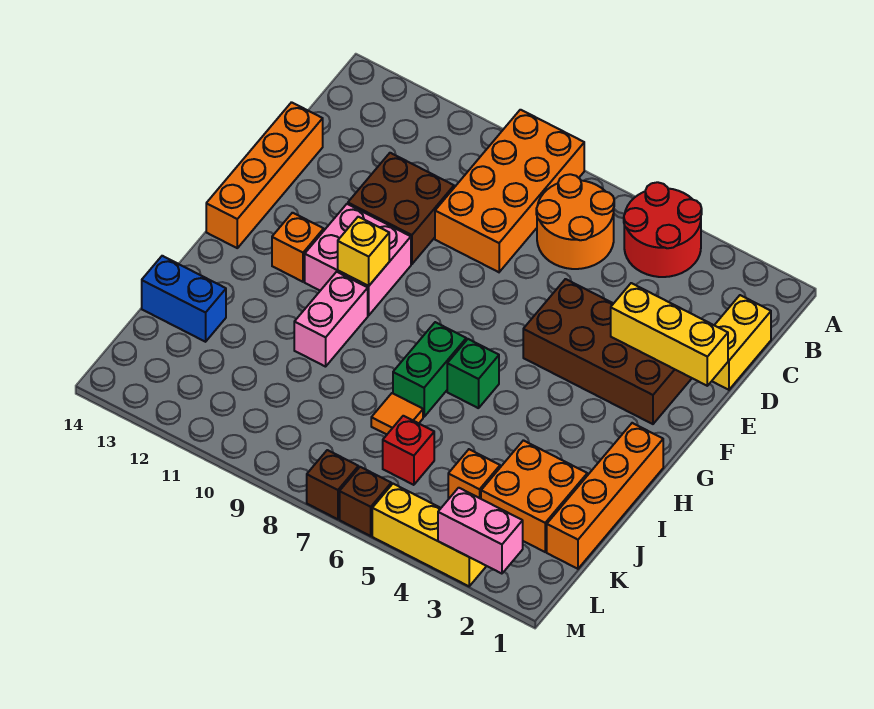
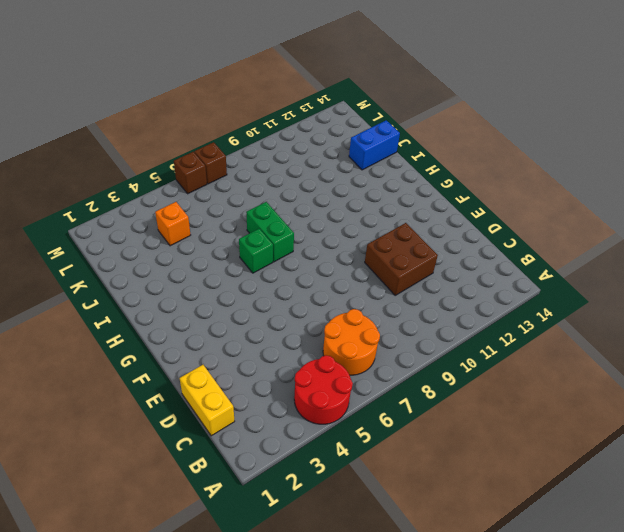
none -> orange 2x4 brick [435,110,584,272]
none -> orange 1x4 brick [206,102,323,248]
none -> brown 2x4 brick [523,279,692,424]

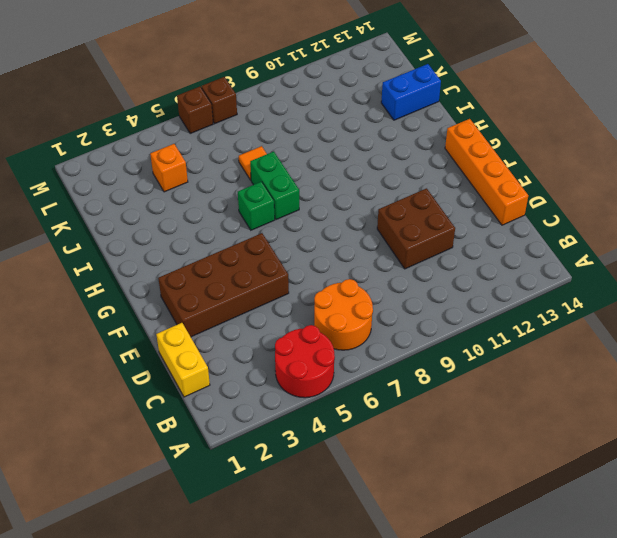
none -> orange 2x4 brick [435,110,584,272]
none -> pink 2x2 brick [305,204,411,315]
none -> orange 1x1 brick [272,213,324,282]

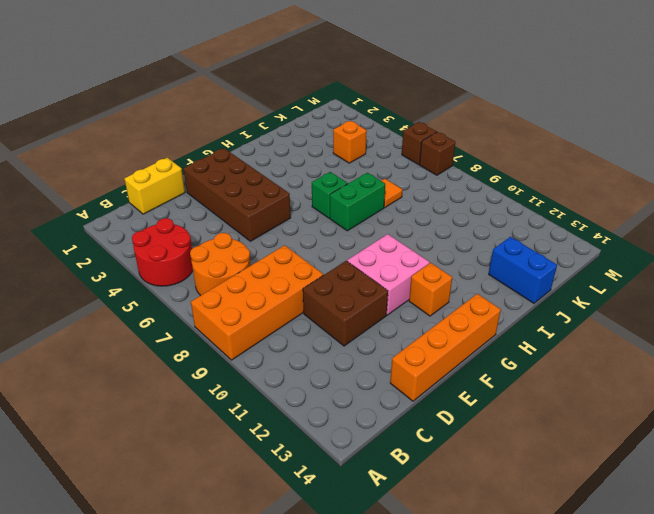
none -> orange 1x4 brick [547,423,663,569]
none -> pink 1x2 brick [294,272,368,367]
none -> orange 2x2 brick [481,440,587,552]

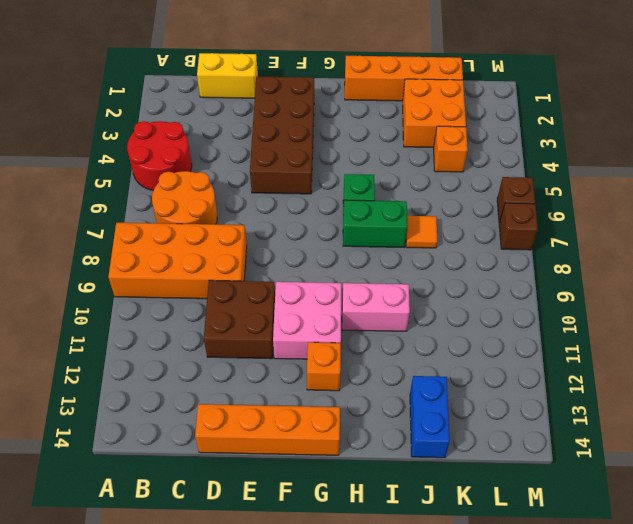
none -> red 1x1 brick [383,416,434,485]
none -> yellow 1x3 brick [372,484,486,586]
none -> yellow 1x3 brick [611,283,728,386]

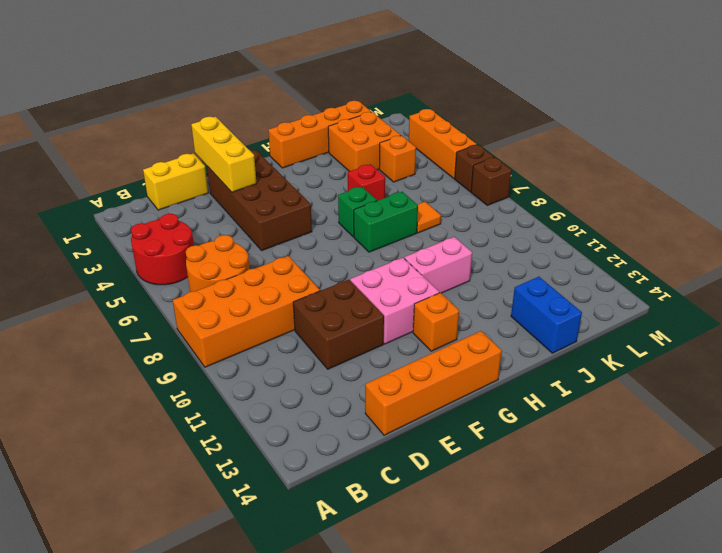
red 1x1 brick [348,164,385,201] -> red 1x1 brick moved to [383,416,434,485]
orange 1x3 brick [409,109,477,179] -> yellow 1x3 brick [372,484,486,586]
none -> yellow 1x1 brick [338,217,389,286]
none -> pink 1x2 brick [438,488,523,574]

